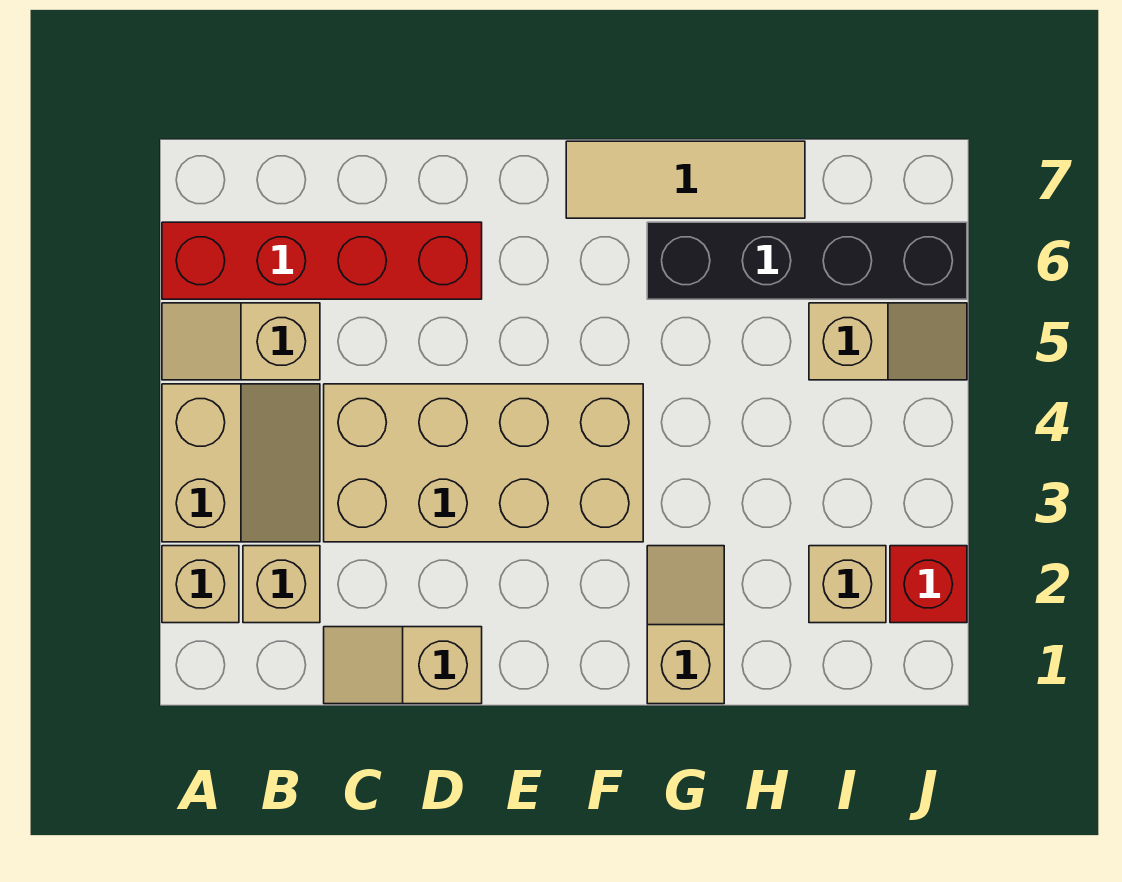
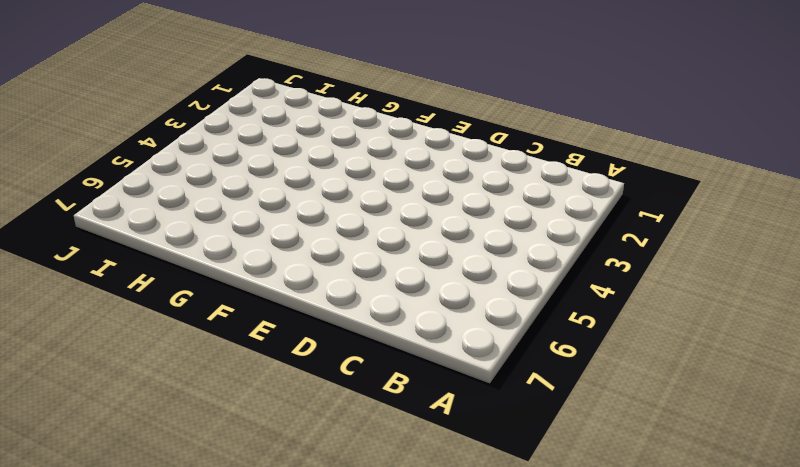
none -> tan 1x1 brick [162,546,239,623]
none -> tan 2x2 slope [162,384,320,542]
none -> tan 1x2 slope [162,303,320,380]

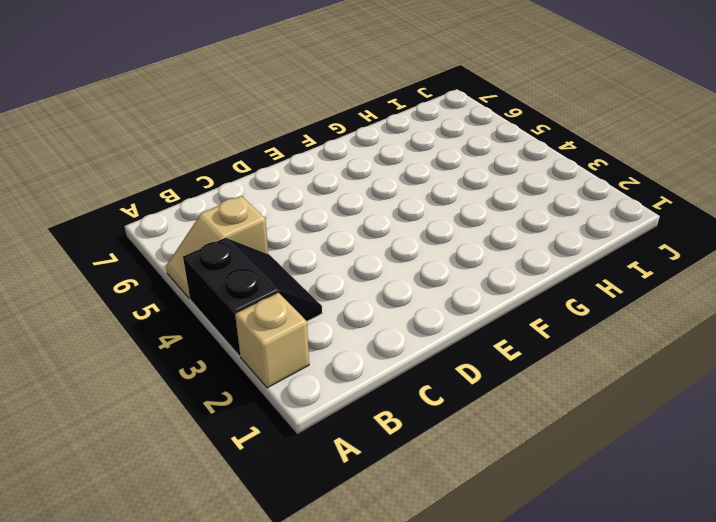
black 2x2 slope [183,238,322,356] -> tan 2x2 slope [162,384,320,542]
none -> red 1x4 brick [162,222,482,299]
none -> tan 1x1 brick [243,546,320,623]
none -> tan 1x2 slope [324,627,482,704]

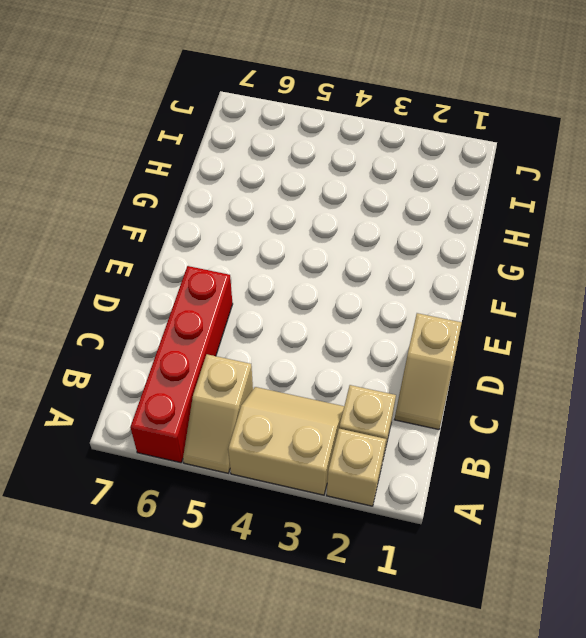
none -> tan 2x4 brick [324,384,643,542]
none -> tan 1x3 tile [566,141,805,218]
none -> tan 1x2 slope [647,546,724,704]

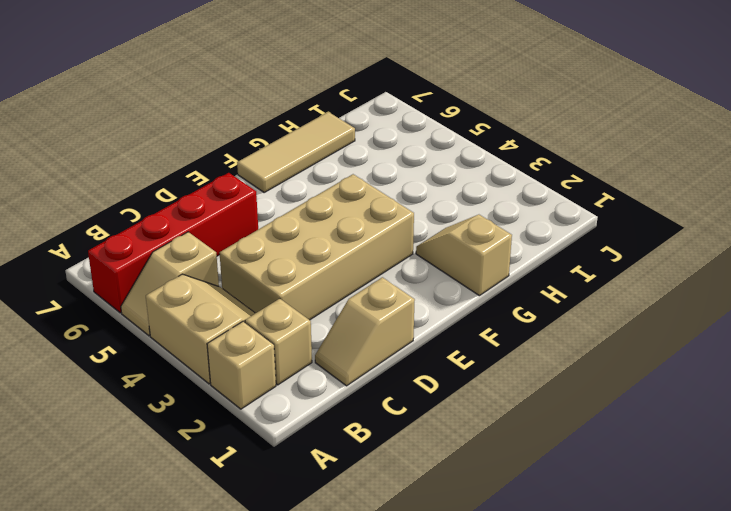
none -> black 1x4 brick [647,222,967,299]
none -> tan 1x1 brick [809,546,886,623]
none -> tan 1x2 slope [809,303,967,380]

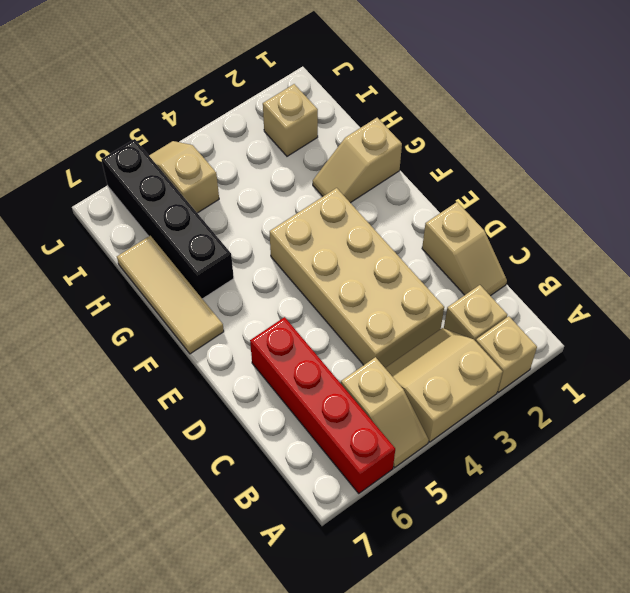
none -> red 1x1 brick [890,546,967,623]

